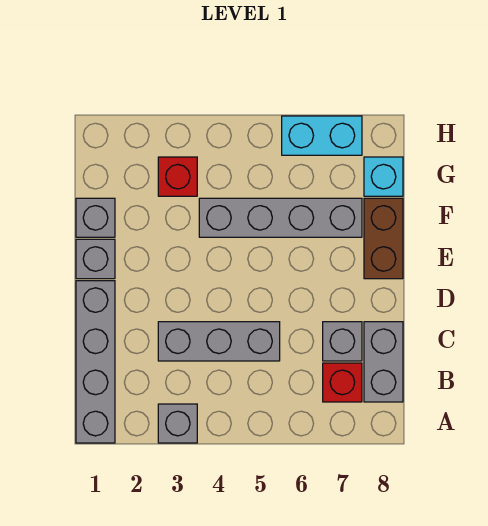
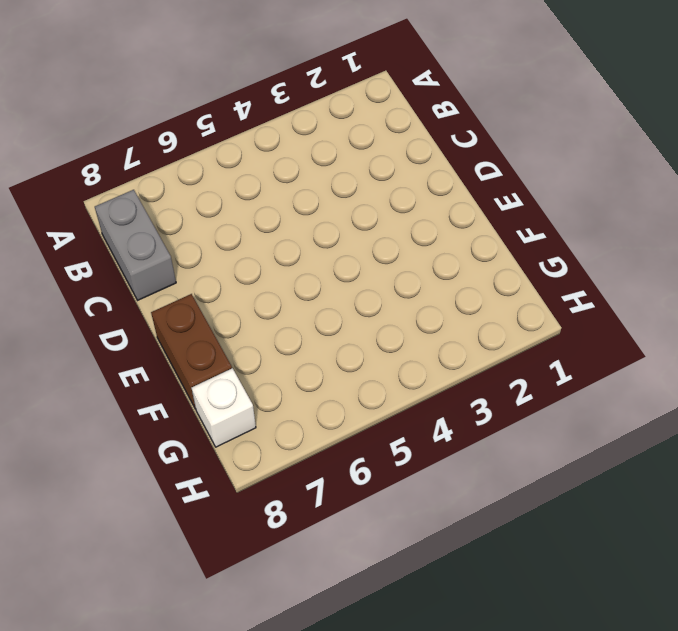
white 1x1 brick [192,368,256,447] -> cyan 1x1 brick [364,157,403,196]
none -> grey 1x4 brick [76,281,115,443]
none -> grey 1x1 brick [158,404,197,443]
none -> red 1x1 brick [323,363,362,402]

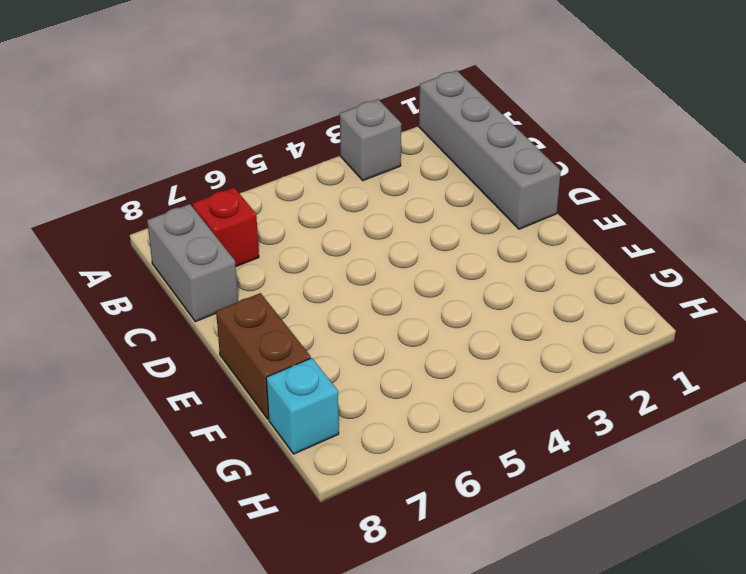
none -> grey 1x3 brick [158,322,280,361]
none -> grey 1x1 brick [323,322,362,361]
none -> grey 1x1 brick [76,239,115,279]

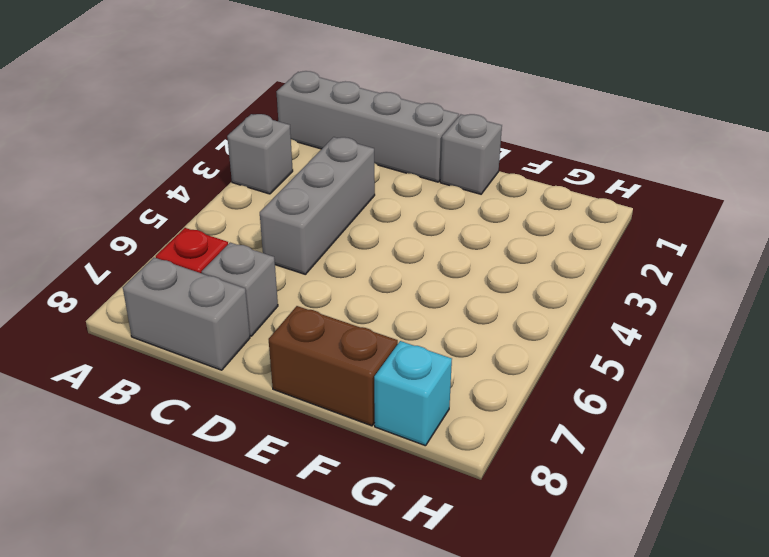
none -> grey 1x1 brick [76,198,115,237]
none -> grey 1x4 brick [199,198,362,237]
none -> red 1x1 brick [158,157,197,196]

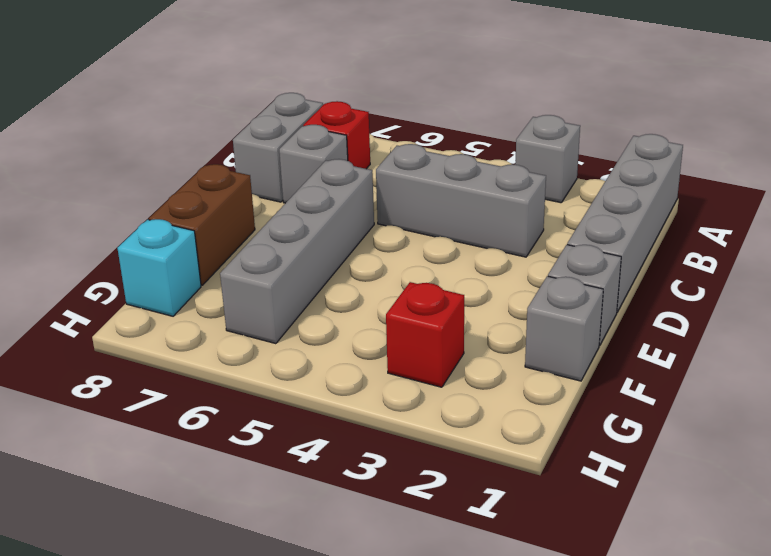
grey 1x4 brick [220,159,374,344] -> grey 1x4 brick turned to [199,198,362,237]
none -> cyan 1x2 brick [282,116,362,155]

